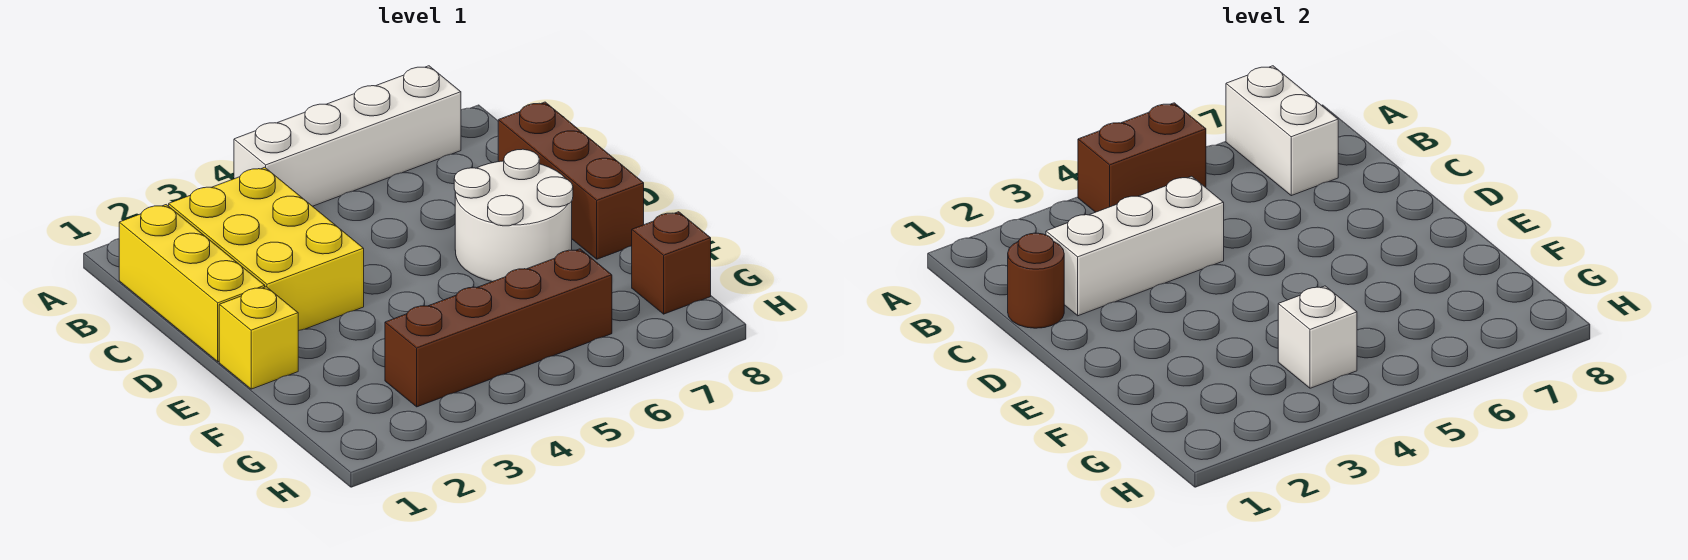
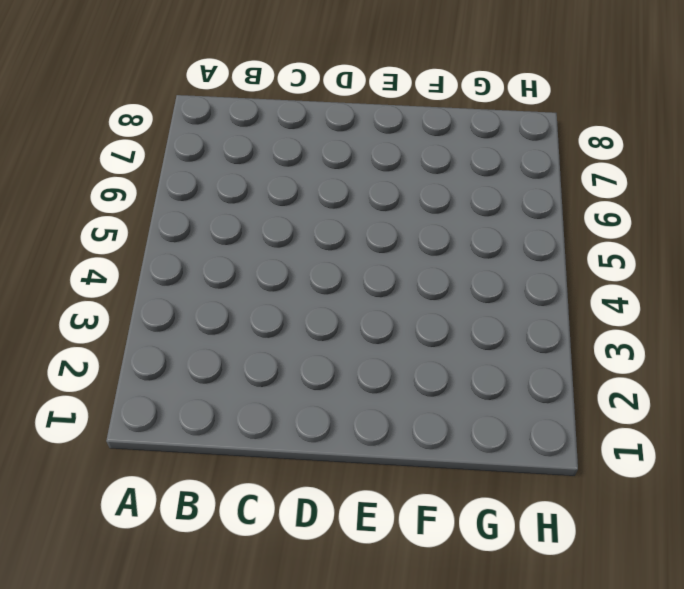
none -> white 1x4 brick [234,66,461,206]
none -> yellow 1x3 brick [119,205,265,362]
none -> yellow 2x3 brick [169,167,364,331]

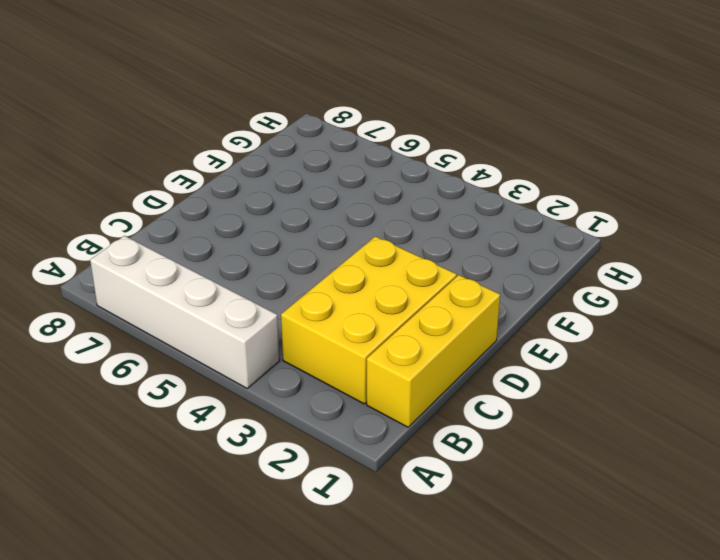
none -> brown 1x3 brick [498,102,644,259]
none -> white 2x2 round brick [454,149,573,282]
none -> yellow 1x1 brick [219,287,298,389]

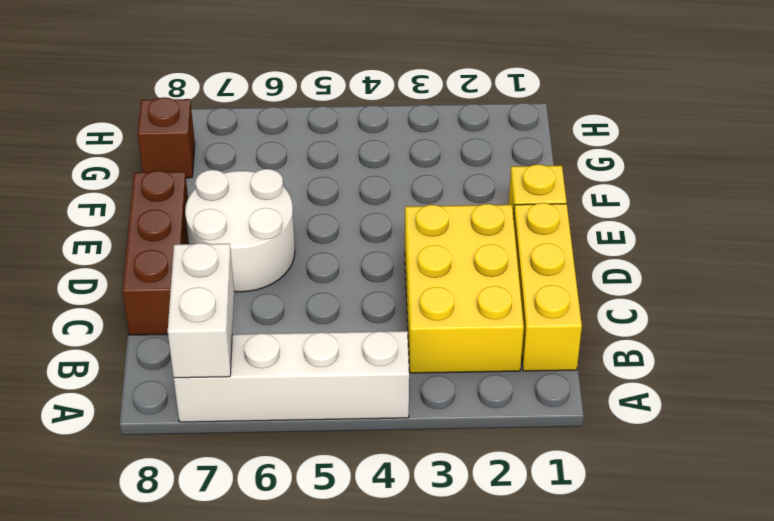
none -> brown 1x4 brick [385,249,612,407]
none -> brown 1x2 brick [1078,103,1206,212]
none -> brown 1x1 round brick [1008,233,1064,328]

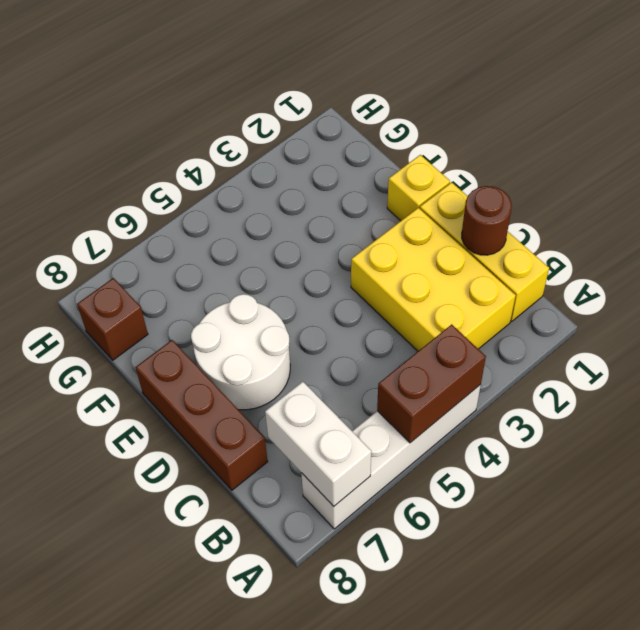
none -> brown 1x4 brick [385,249,612,407]
none -> white 1x3 brick [1046,176,1224,316]
none -> white 1x1 brick [1278,286,1357,388]

